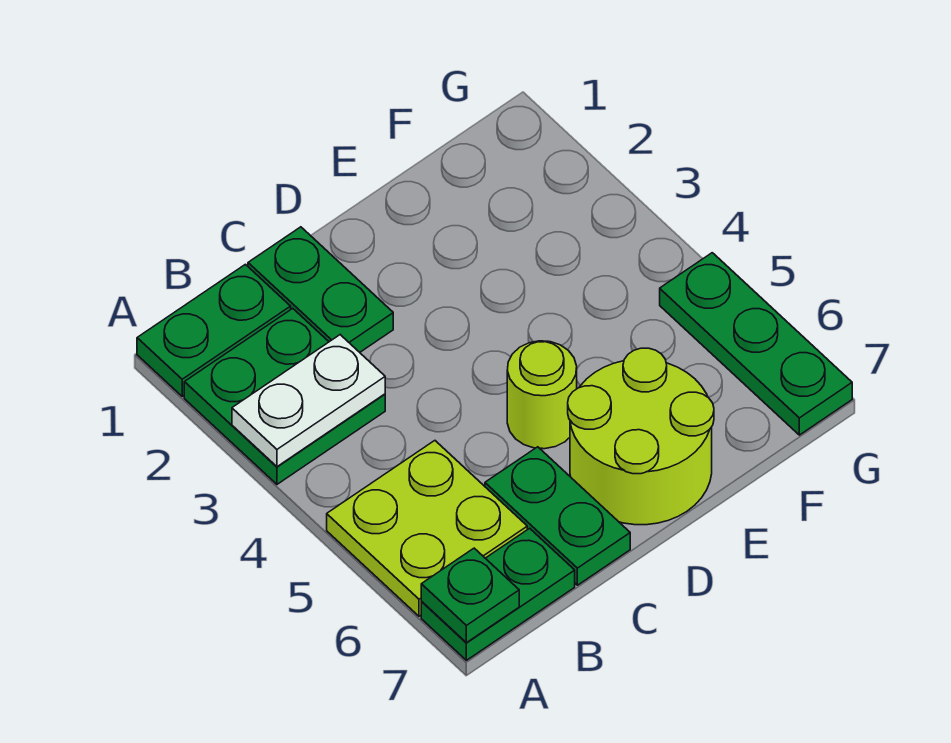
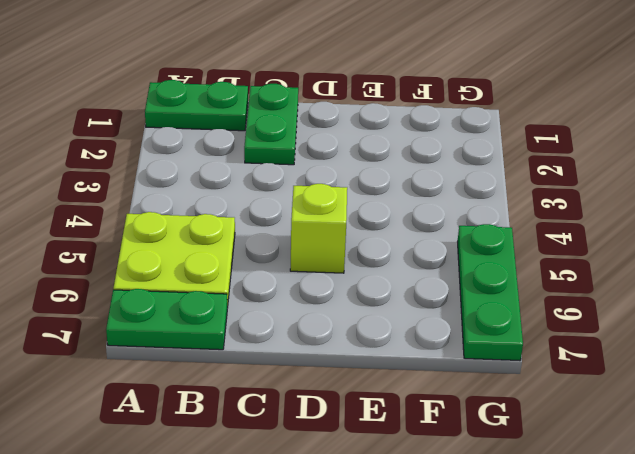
lime 1x1 brick [290,184,347,273] -> lime 1x1 round brick [507,341,577,449]
none -> green 2x2 plate [184,308,385,484]
none -> green 1x2 plate [485,447,630,585]

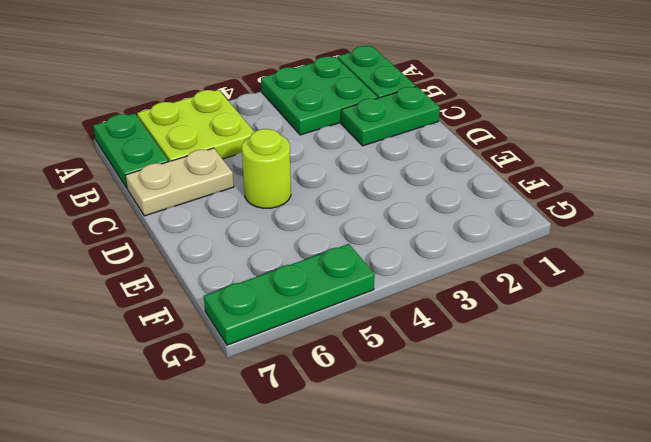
tan 1x2 plate [126,148,234,216] -> green 1x2 plate [485,447,630,585]
none -> lime 2x2 round brick [568,348,714,525]
none -> white 1x2 plate [232,335,385,467]

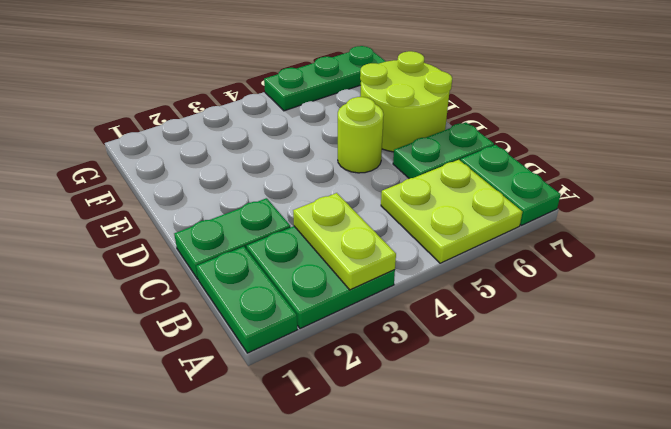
lime 1x2 plate [293,193,396,290] -> white 1x2 plate [232,335,385,467]
none -> green 1x1 plate [421,548,519,643]

